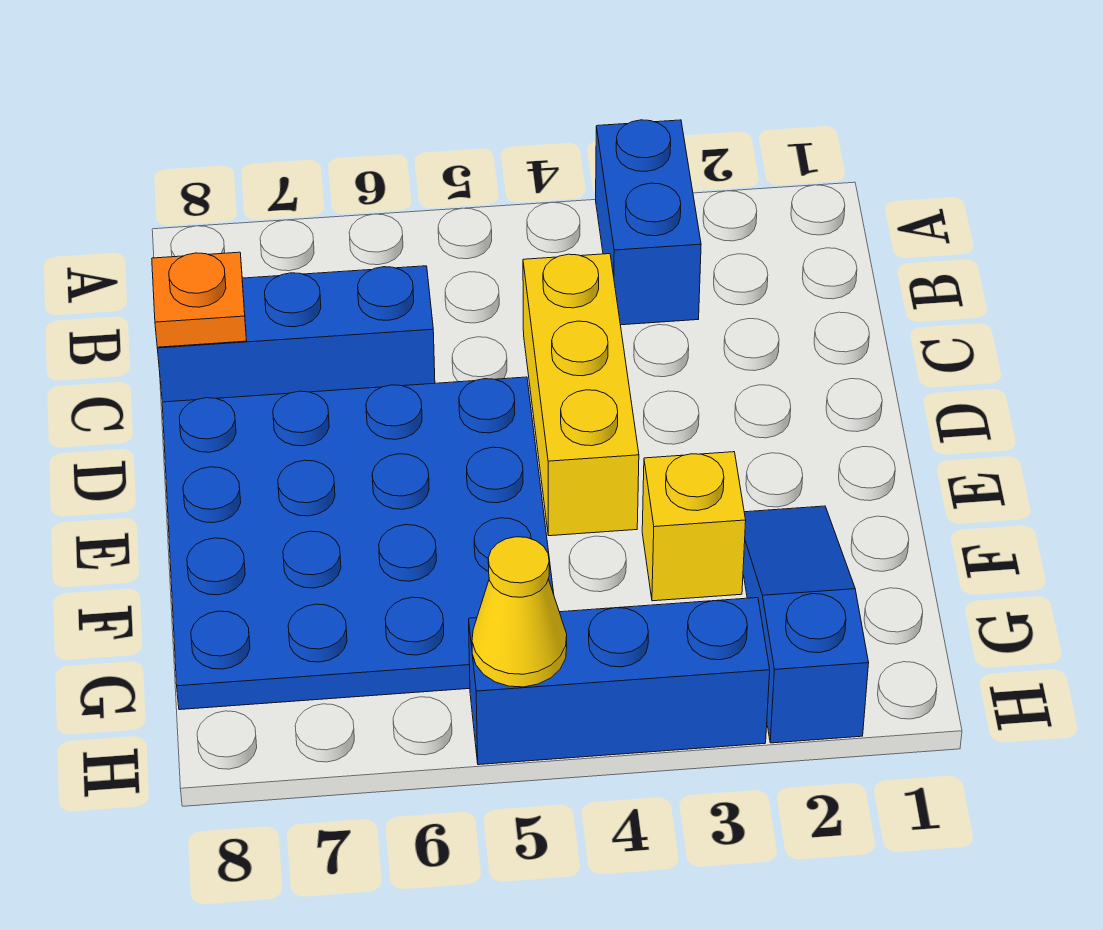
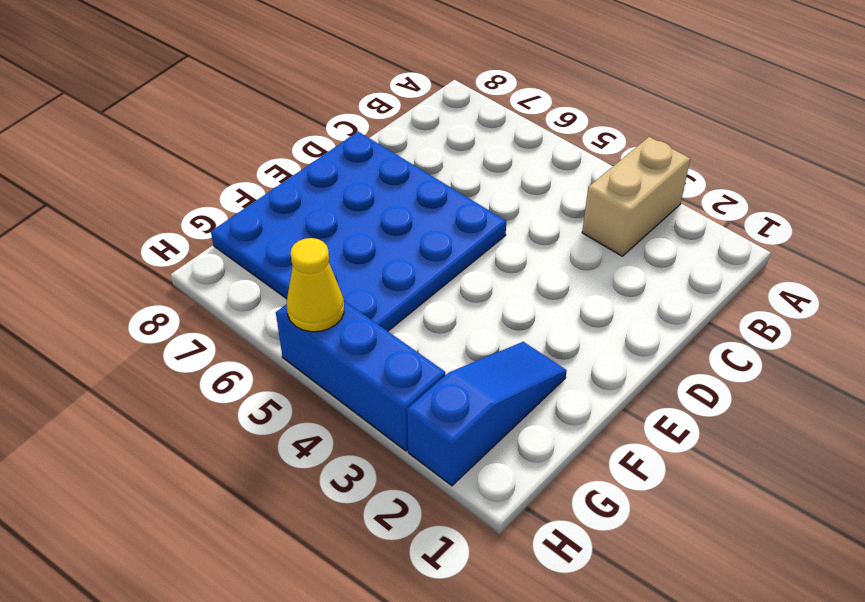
tan 1x2 brick [582,137,690,256] -> blue 1x2 brick [596,120,701,325]
none -> yellow 1x3 brick [523,254,639,536]
none -> blue 1x3 brick [157,266,435,402]

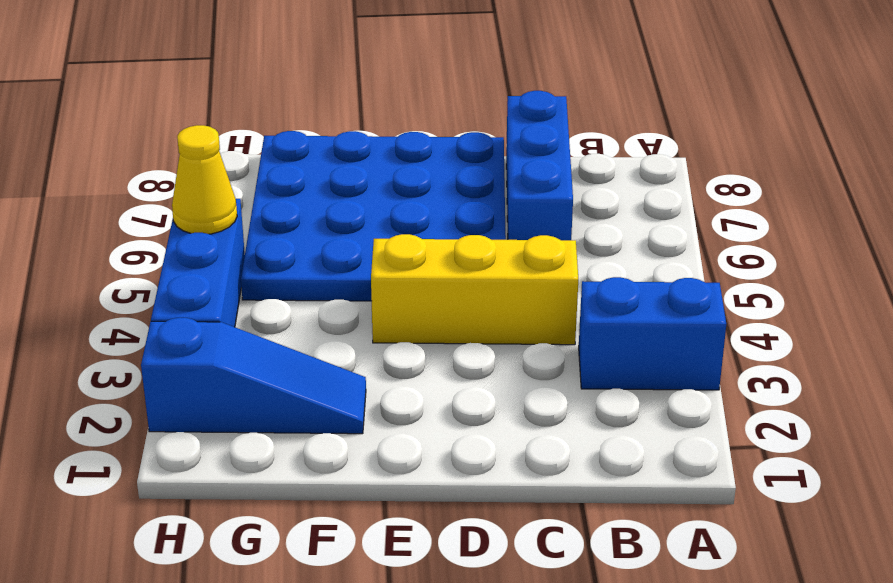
none -> yellow 1x1 brick [642,452,746,601]
none -> orange 1x1 plate [152,252,247,347]

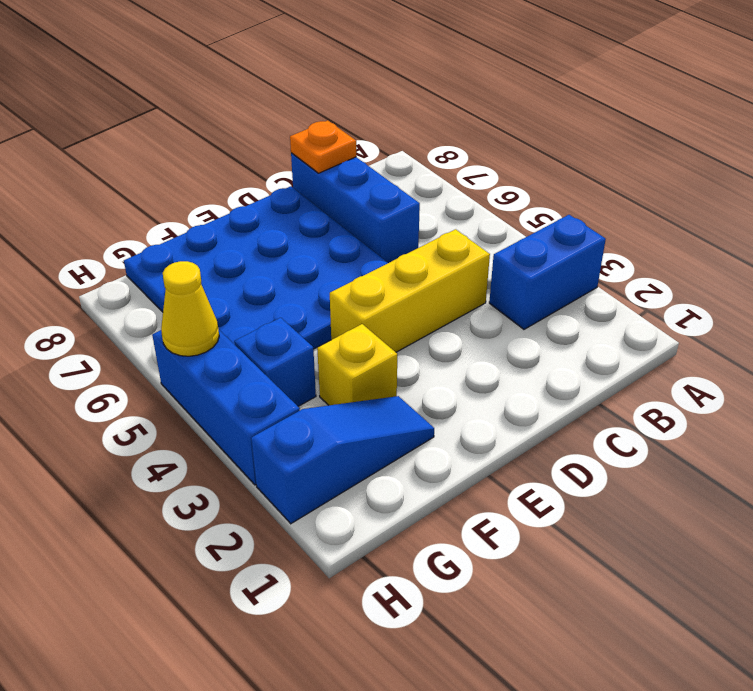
blue 1x1 brick [234,318,316,406] -> none

